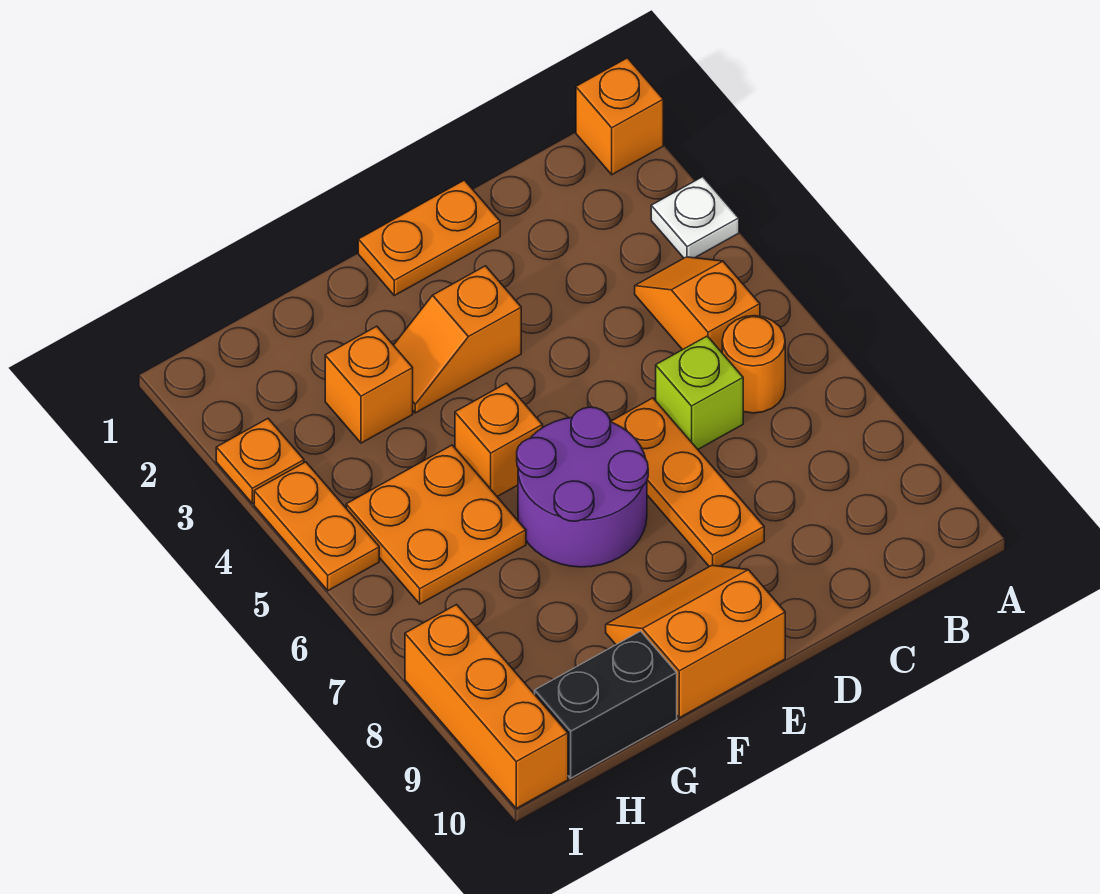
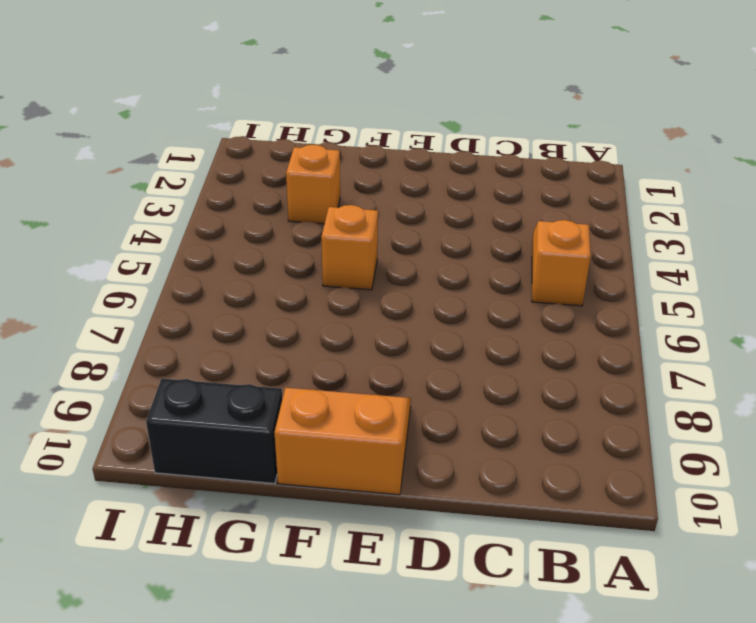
none -> orange 1x1 brick [576,58,663,175]
none -> white 1x1 plate [651,177,739,258]
none -> orange 1x1 round brick [722,316,785,413]

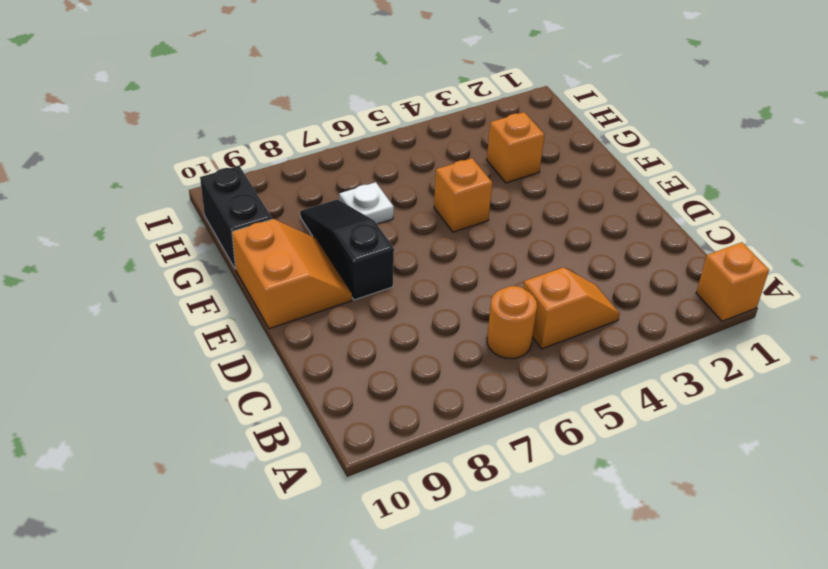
black 1x3 slope [300,199,394,300] -> none
white 1x1 plate [339,182,394,224] -> white 1x1 plate moved to [651,177,739,258]
none -> lime 1x1 brick [656,336,743,449]
none -> orange 1x2 plate [358,180,500,296]
none -> orange 1x3 plate [610,398,764,567]

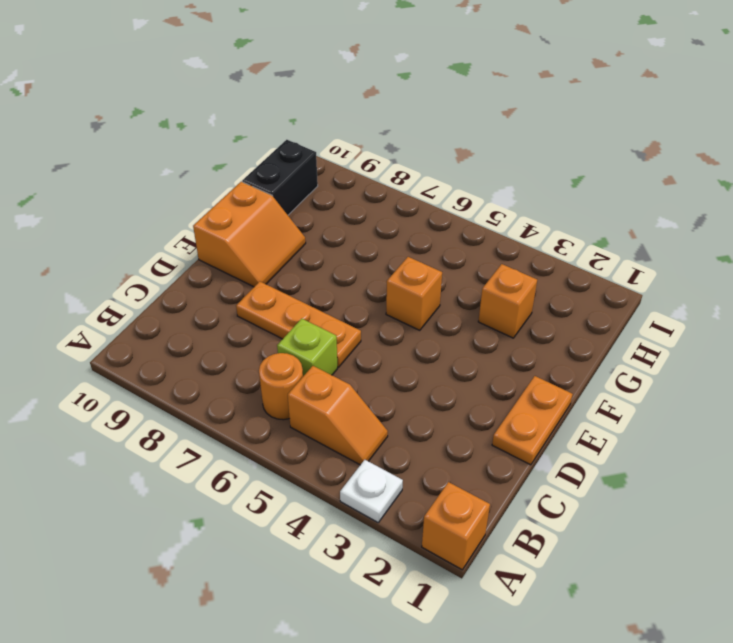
none -> orange 1x2 slope [394,266,521,413]
none -> purple 2x2 round brick [517,407,648,567]
none -> orange 2x2 plate [346,445,526,604]

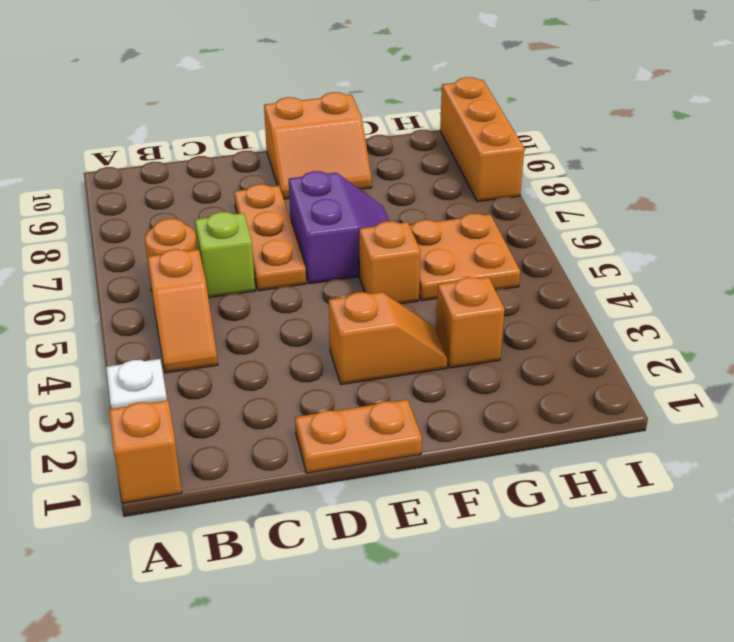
purple 2x2 slope [289,171,389,284] -> purple 2x2 round brick [517,407,648,567]
none -> black 1x2 brick [535,631,677,778]
none -> orange 1x1 plate [216,419,304,504]
none -> orange 1x2 plate [254,462,379,591]

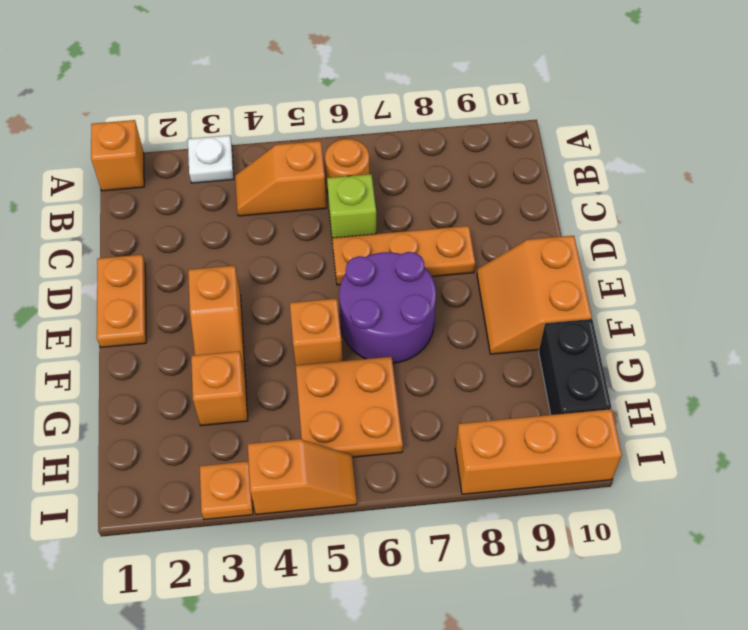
orange 1x2 slope [248,439,357,514] -> orange 1x2 plate [254,462,379,591]

